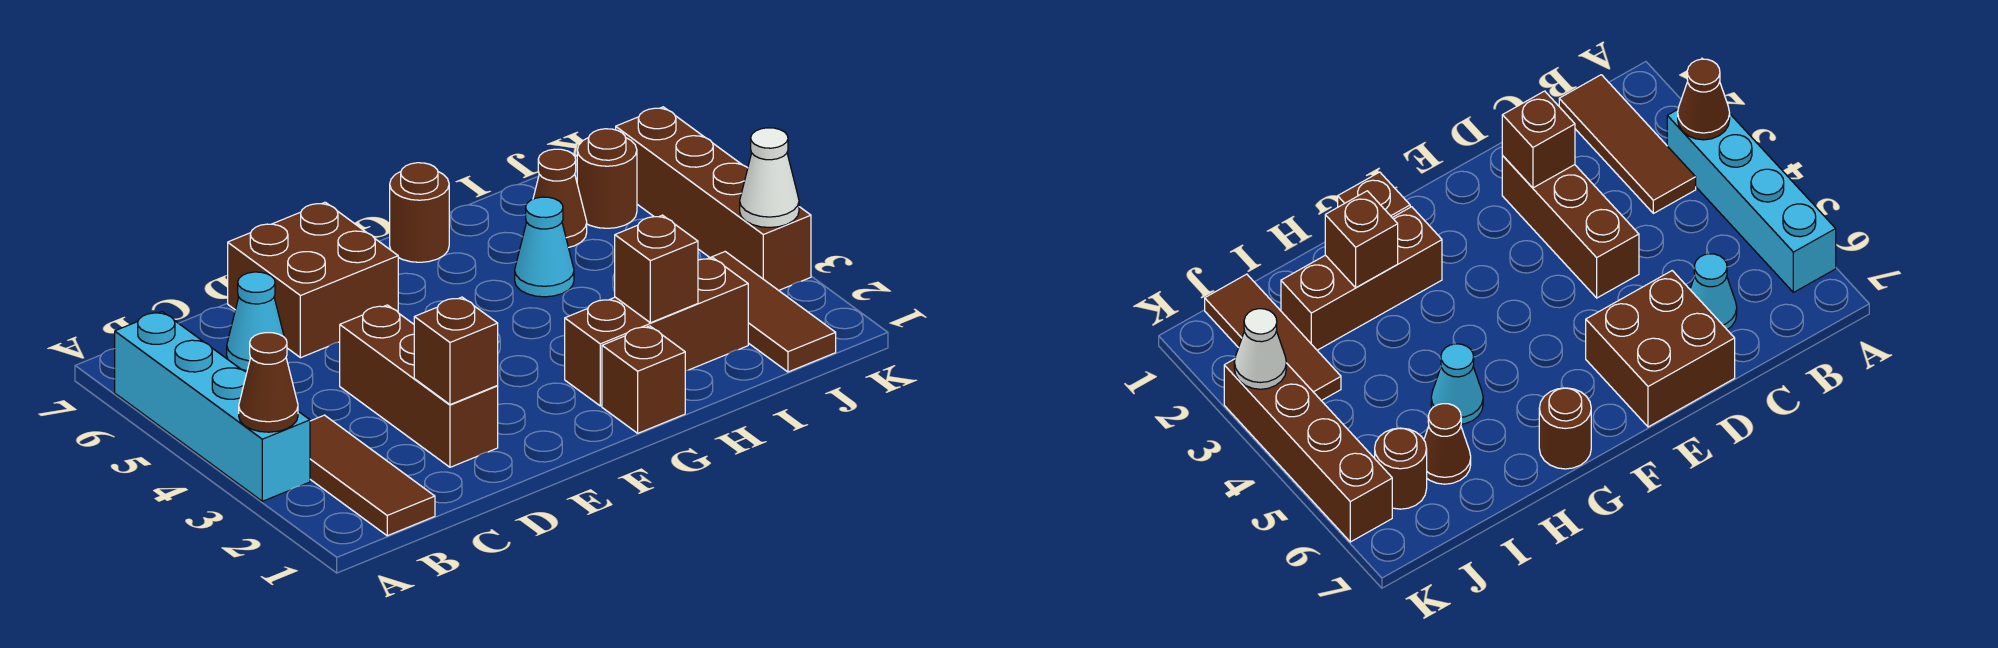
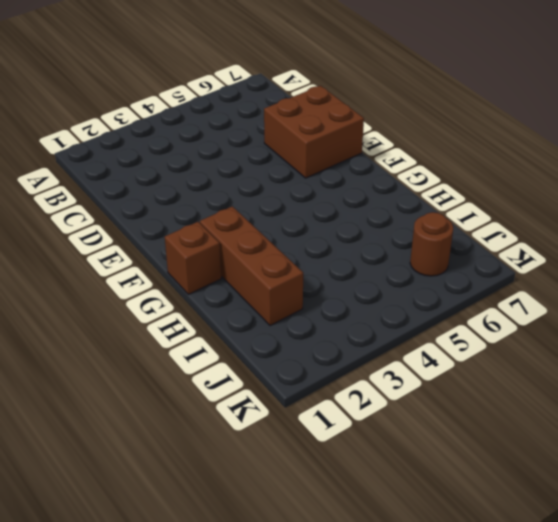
none -> cyan 1x4 brick [115,312,310,501]
none -> brown 1x3 tile [310,415,435,536]
none -> cyan 1x1 cone [227,272,284,371]

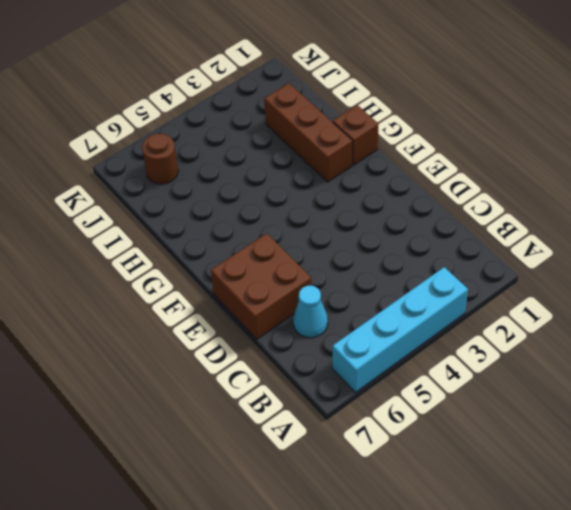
none -> brown 1x3 tile [310,415,435,536]
none -> brown 1x3 brick [340,305,498,467]
none -> brown 1x1 round brick [390,163,449,262]

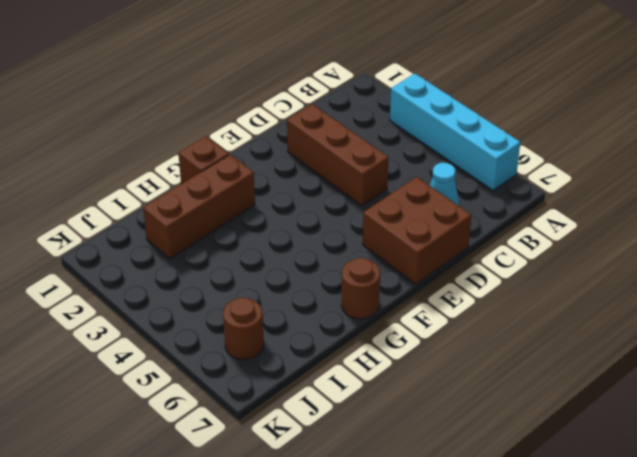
none -> brown 1x3 tile [310,415,435,536]
none -> cyan 1x1 cone [515,197,574,297]
none -> brown 1x1 cone [533,149,587,247]

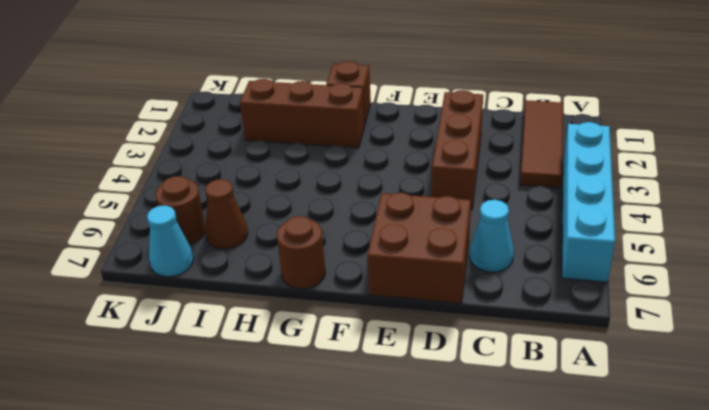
cyan 1x1 cone [147,205,193,277] -> cyan 1x1 cone moved to [515,197,574,297]
none -> brown 1x3 tile [708,252,836,372]
none -> brown 1x4 brick [616,107,811,290]
none -> brown 1x1 cone [239,333,298,432]

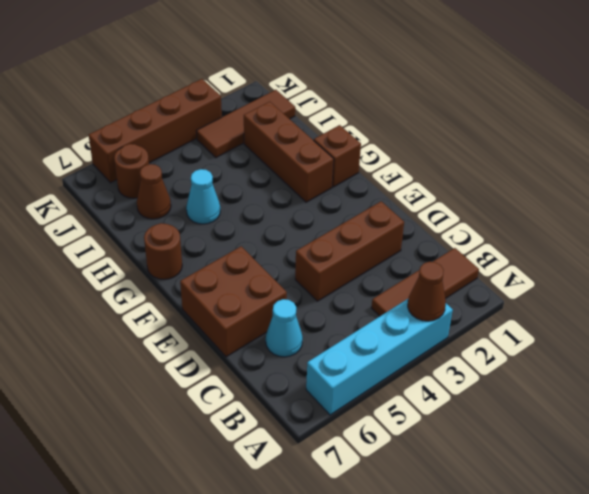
none -> brown 1x1 brick [414,297,498,405]
none -> brown 1x1 brick [615,215,698,323]
none -> white 1x1 cone [740,128,799,228]

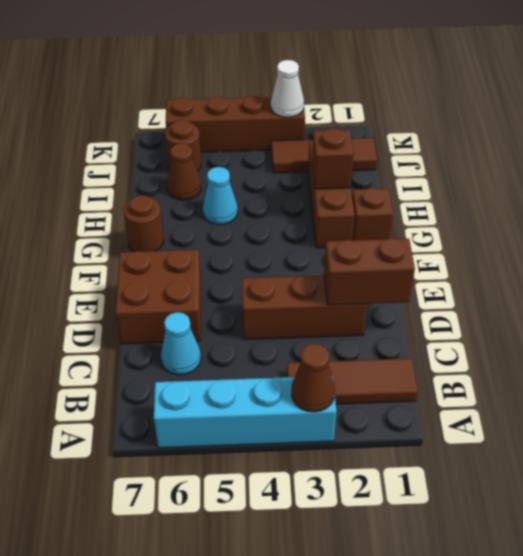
brown 1x2 brick [324,238,415,305] -> brown 1x1 brick [414,297,498,405]

